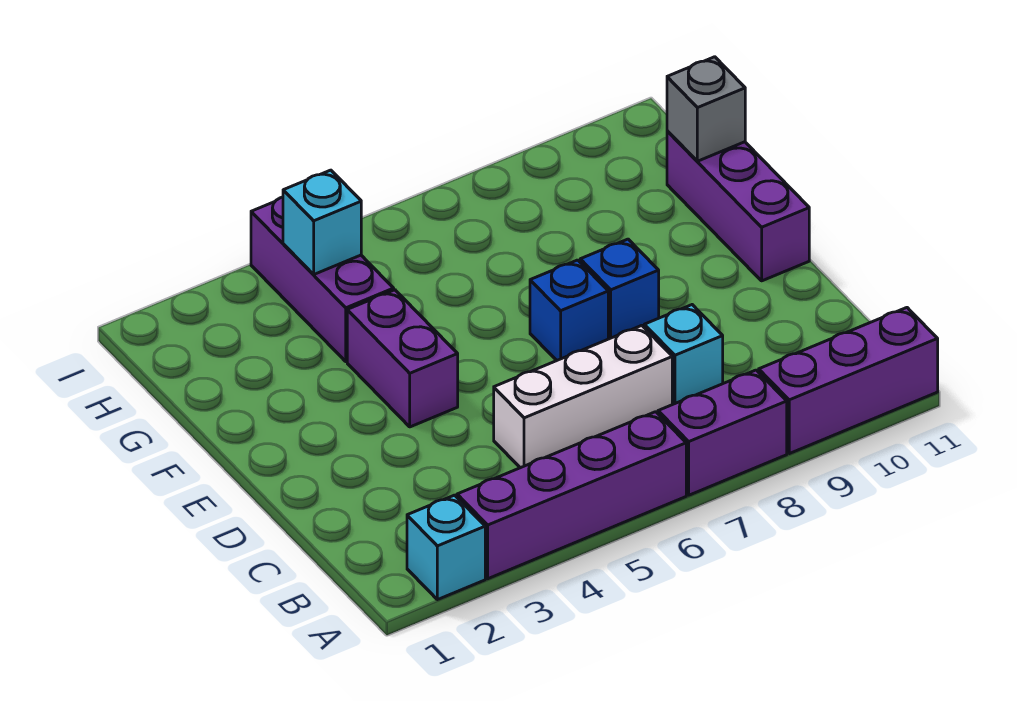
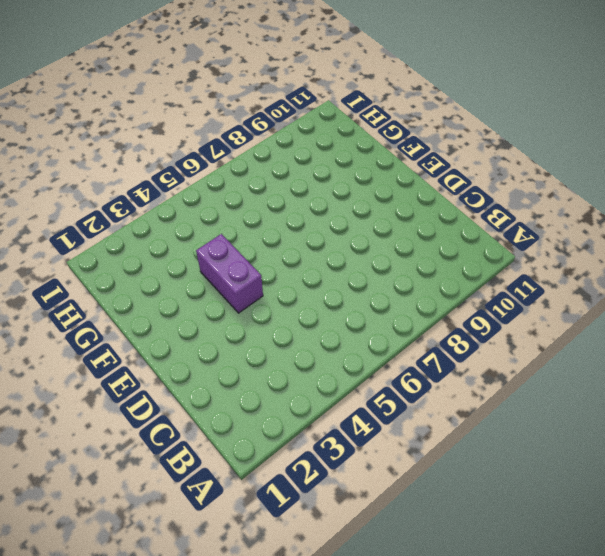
none -> cyan 1x1 brick [407,495,485,600]
none -> purple 1x4 brick [457,412,686,579]
none -> purple 1x2 brick [658,370,787,495]

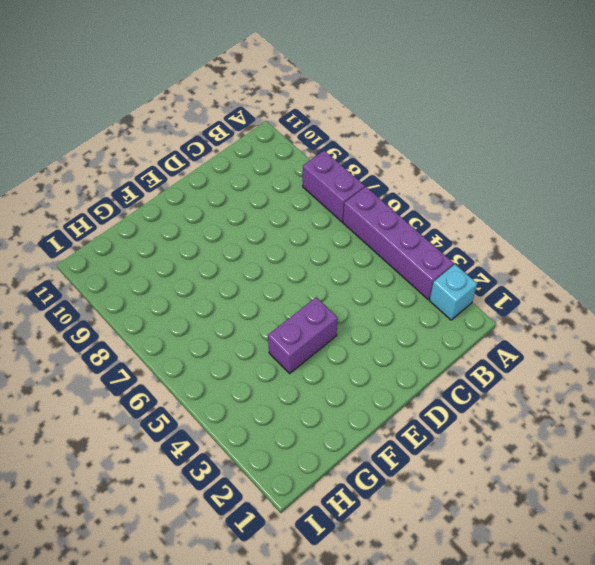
none -> purple 1x3 brick [759,308,938,454]
none -> white 1x3 brick [494,325,672,468]
none -> cyan 1x1 brick [644,305,723,405]

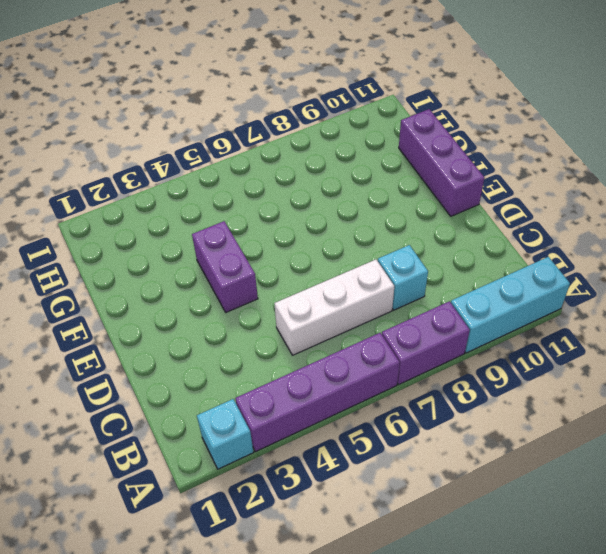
cyan 1x3 brick [451,257,570,353] -> purple 1x3 brick [759,308,938,454]
none -> blue 1x1 brick [530,260,608,361]
none -> blue 1x1 brick [580,239,659,339]
none -> purple 1x3 brick [251,197,394,361]

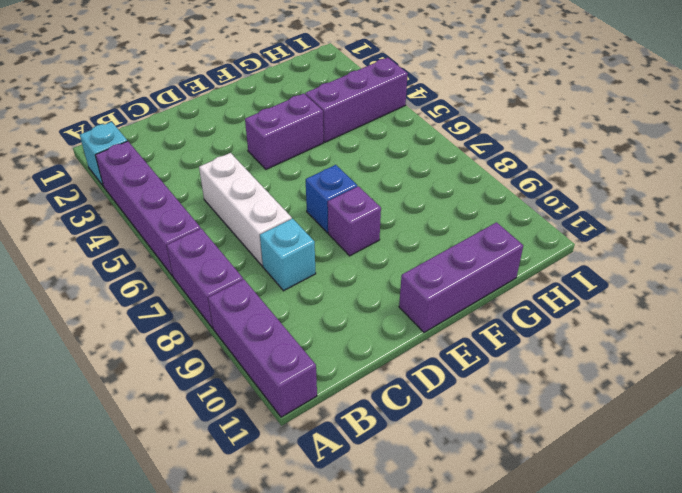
purple 1x1 brick [328,186,381,256] -> blue 1x1 brick [580,239,659,339]
none -> grey 1x1 brick [667,57,745,161]
none -> cyan 1x1 brick [283,170,361,275]

